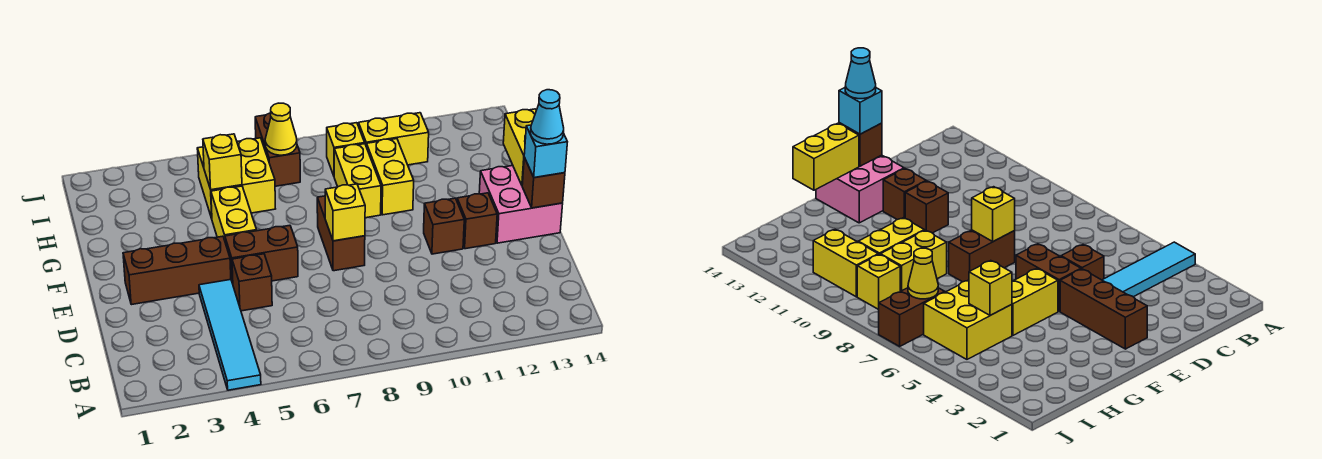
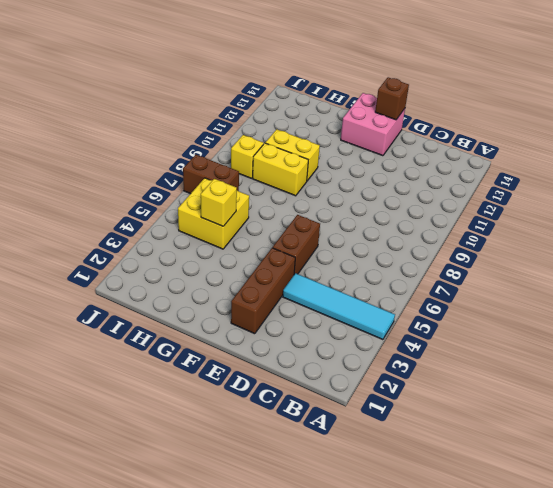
none -> brown 1x1 brick [232,254,272,311]
none -> brown 1x2 brick [317,196,365,271]
none -> brown 1x1 brick [424,198,464,254]

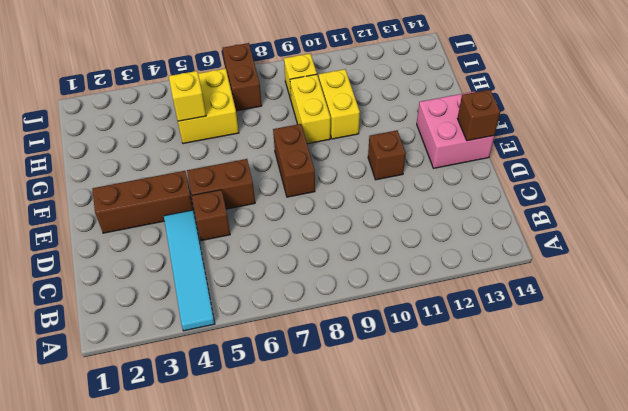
none -> brown 1x1 brick [457,193,497,249]
none -> yellow 1x2 brick [211,186,257,240]
none -> yellow 1x2 brick [359,113,429,165]

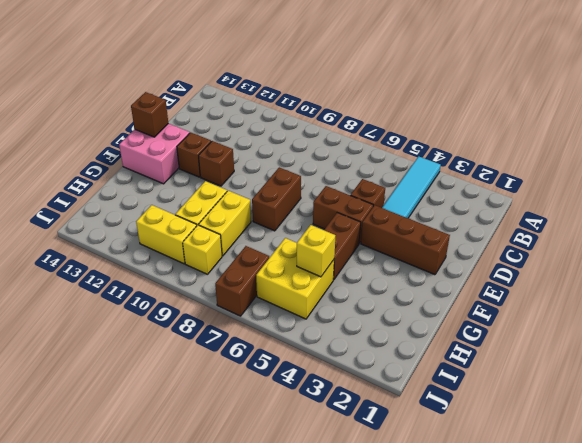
brown 1x2 brick [324,213,361,280] -> yellow 1x2 brick [211,186,257,240]
none -> yellow 1x1 brick [325,184,365,241]
none -> yellow 1x2 brick [503,109,536,185]
none -> yellow 1x1 cone [265,103,297,155]

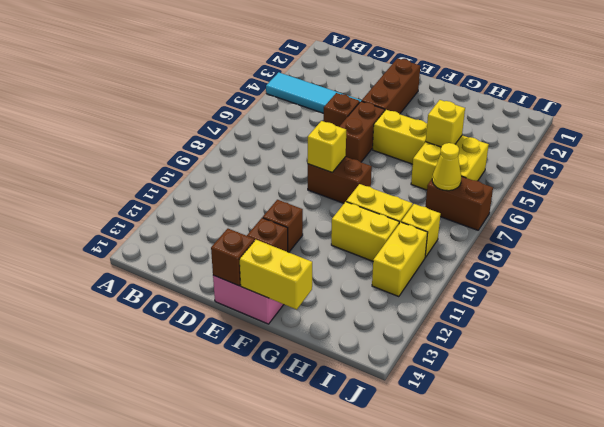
none -> cyan 1x1 brick [524,125,567,178]
none -> cyan 1x1 cone [530,90,564,144]

